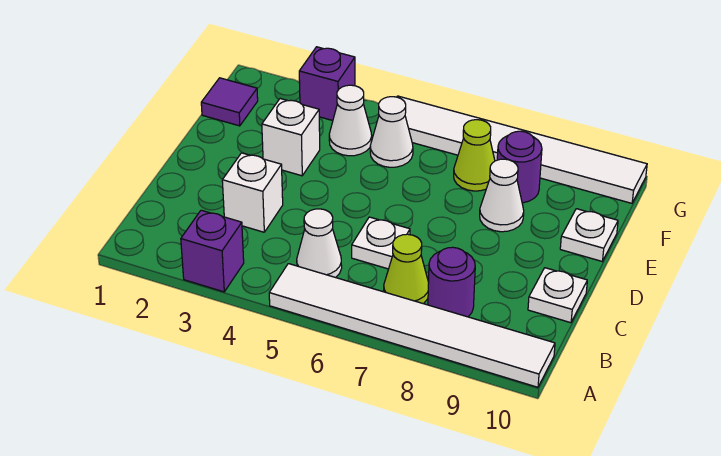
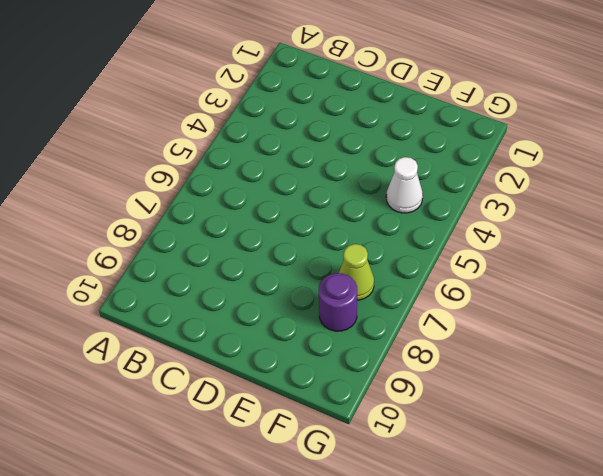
none -> purple 1x1 brick [181,210,244,292]
none -> white 1x6 tile [269,264,555,387]
none -> white 1x1 cone [297,209,342,278]

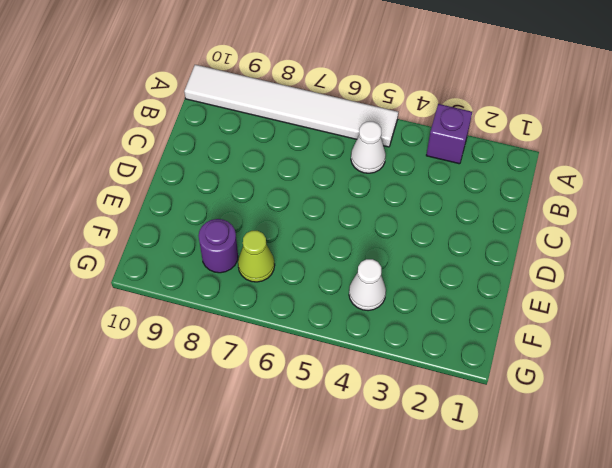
none -> lime 1x1 cone [384,234,429,304]
none -> purple 1x1 round brick [428,247,475,317]
none -> white 1x1 brick [222,153,283,232]

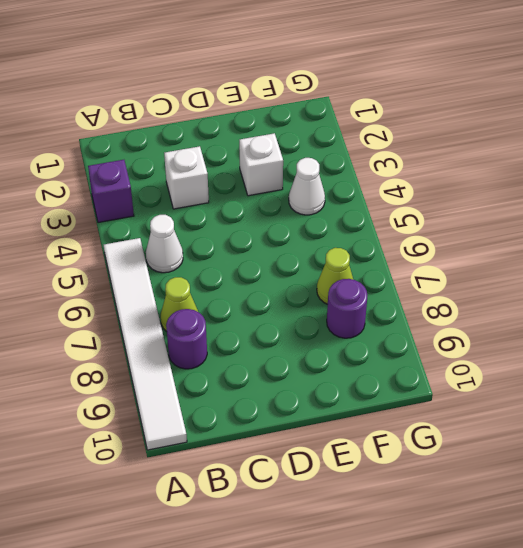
none -> white 1x1 plate [352,217,410,269]
none -> white 1x1 plate [528,268,587,323]
none -> white 1x1 cone [480,159,524,232]

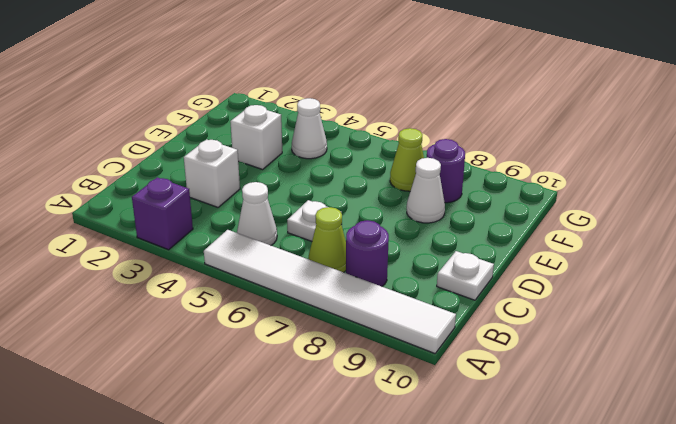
none -> white 1x1 plate [560,209,618,261]
none -> purple 1x1 tile [201,78,258,126]
none -> white 1x1 cone [370,97,413,167]

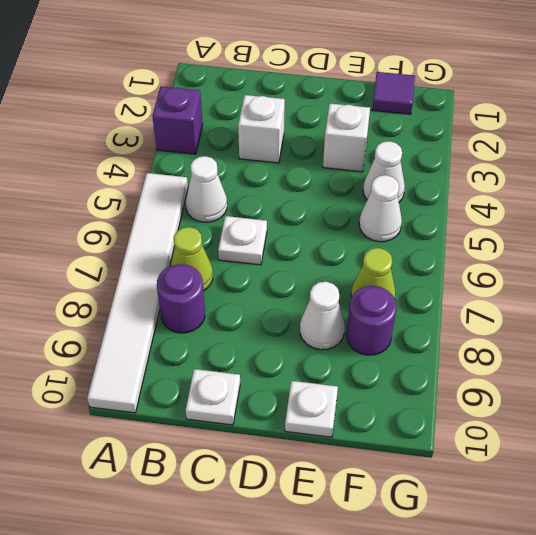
none -> purple 1x1 brick [299,47,355,121]
none -> white 1x6 tile [397,96,647,203]

